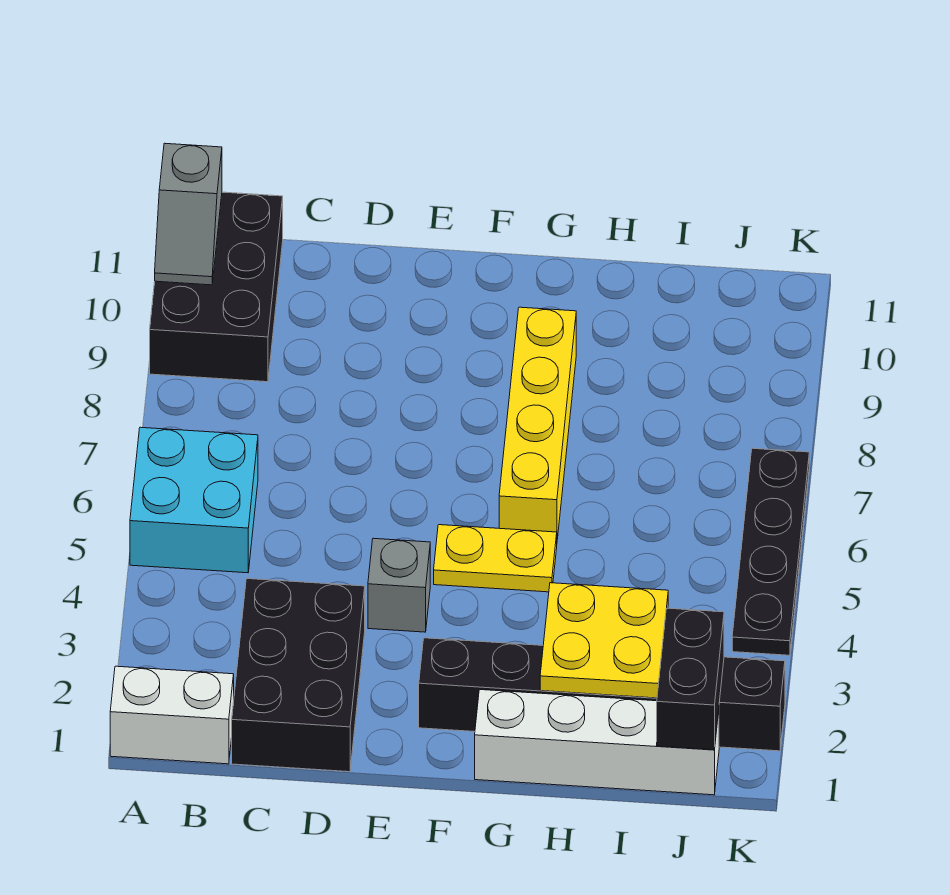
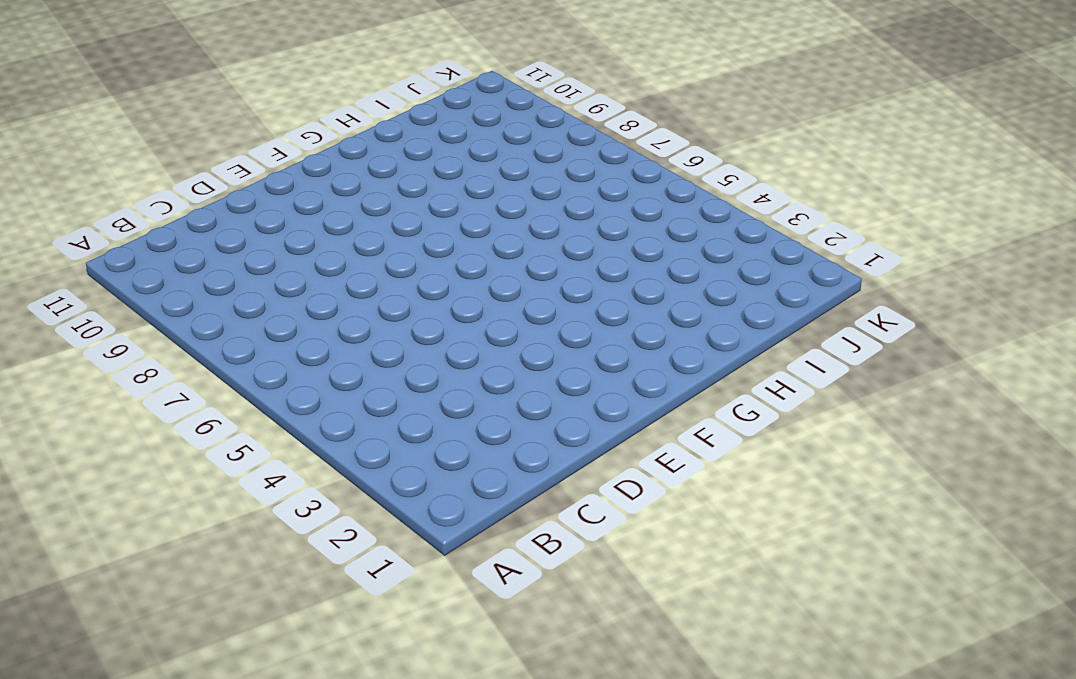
none -> white 1x2 brick [110,666,234,764]
none -> cyan 2x2 brick [130,427,258,573]
none -> black 2x3 brick [150,192,283,382]

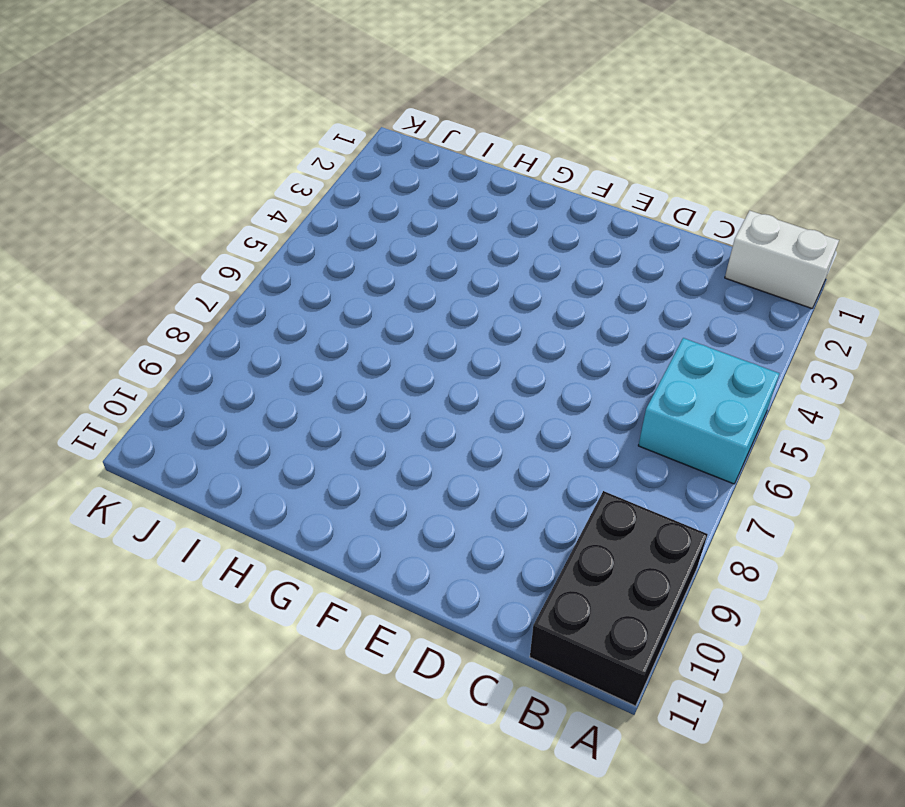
none -> black 2x3 brick [232,579,365,772]
none -> grey 1x1 brick [368,538,430,632]
none -> black 1x6 brick [419,638,785,751]

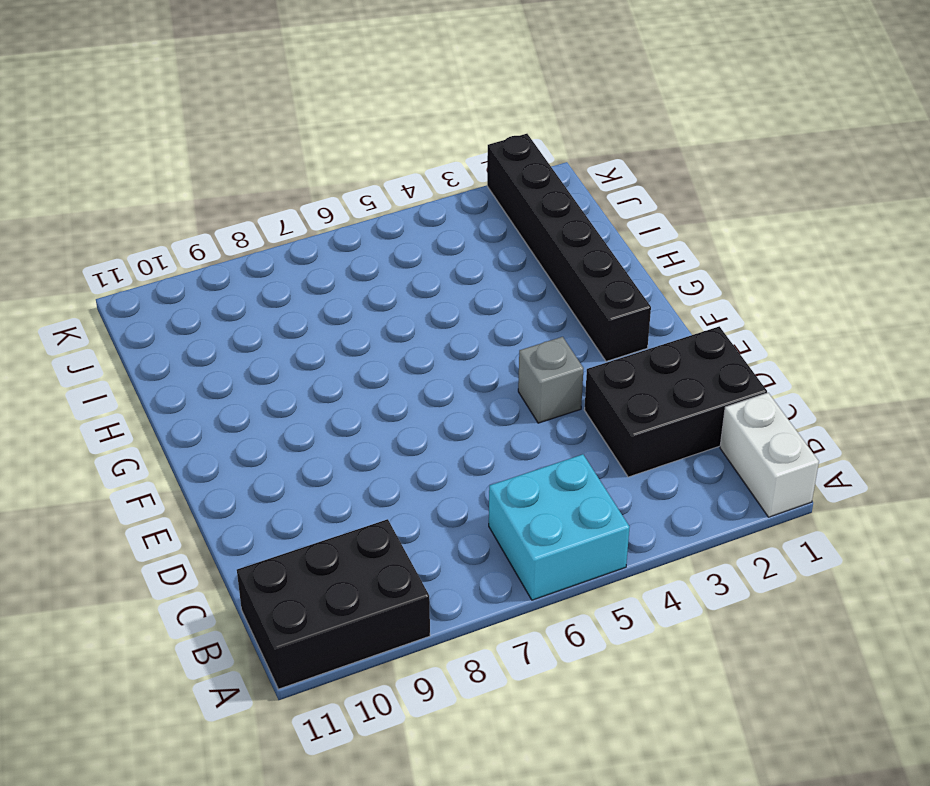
none -> yellow 1x2 plate [434,525,557,592]
none -> white 1x4 brick [475,690,719,795]
none -> yellow 1x4 brick [499,307,576,539]

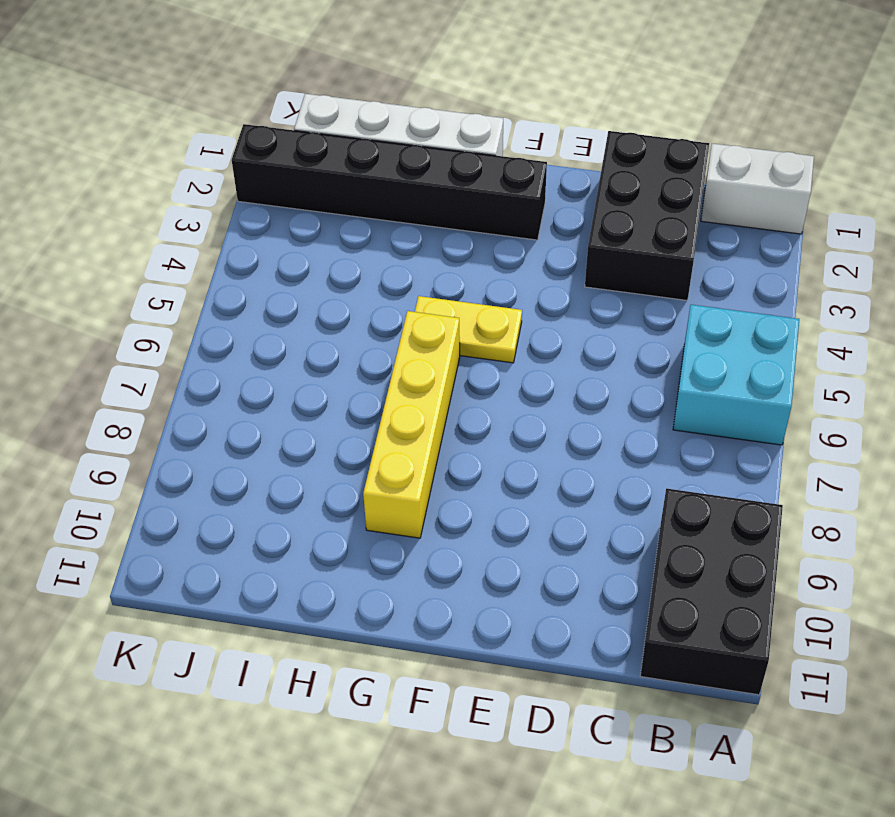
none -> grey 1x1 brick [368,538,430,632]
none -> black 1x4 plate [732,448,809,655]
none -> grey 1x2 slope [155,143,222,285]

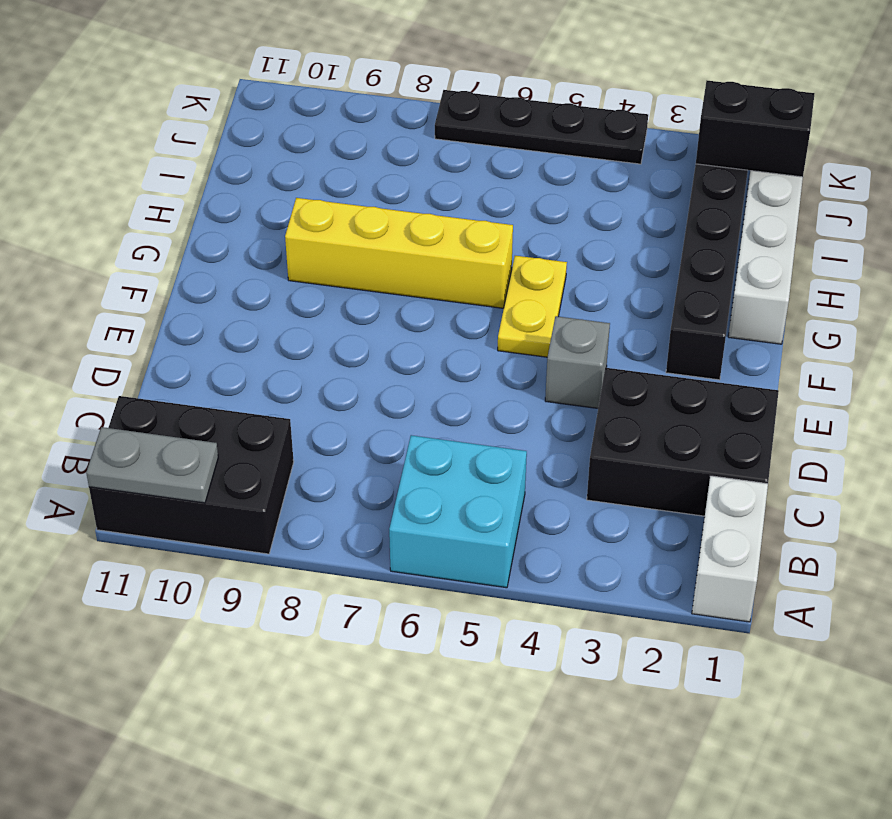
grey 1x2 plate [86,427,218,503] -> grey 1x2 slope [155,143,222,285]
none -> yellow 2x2 plate [540,583,668,698]

